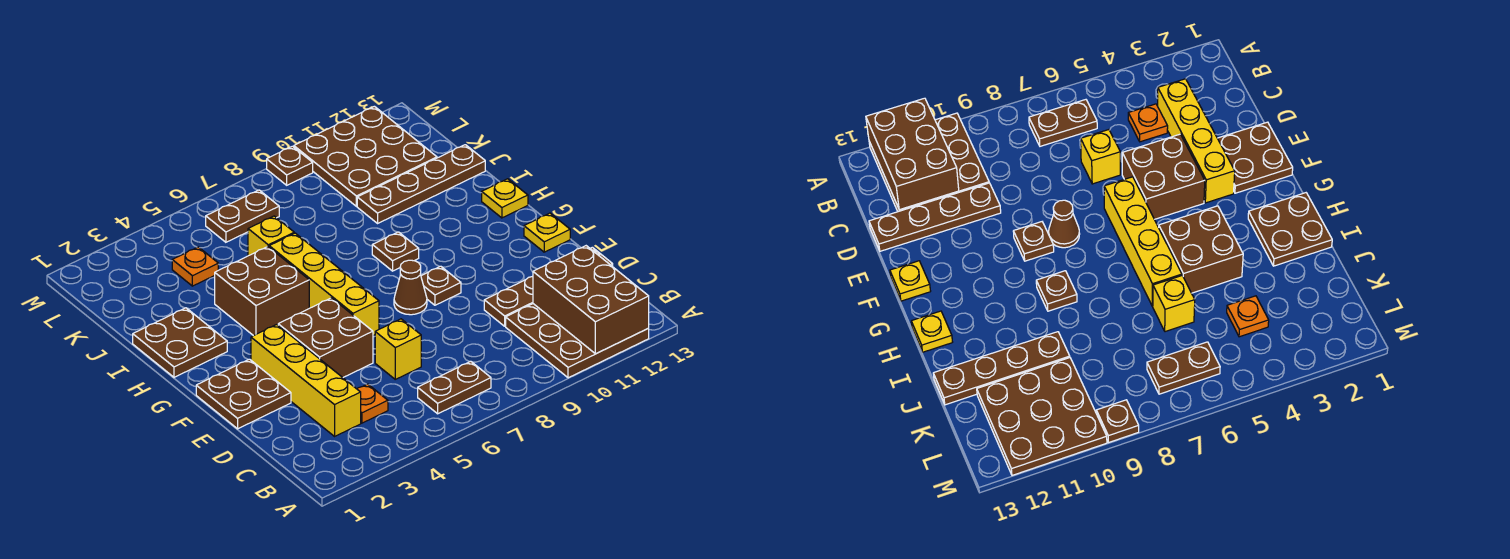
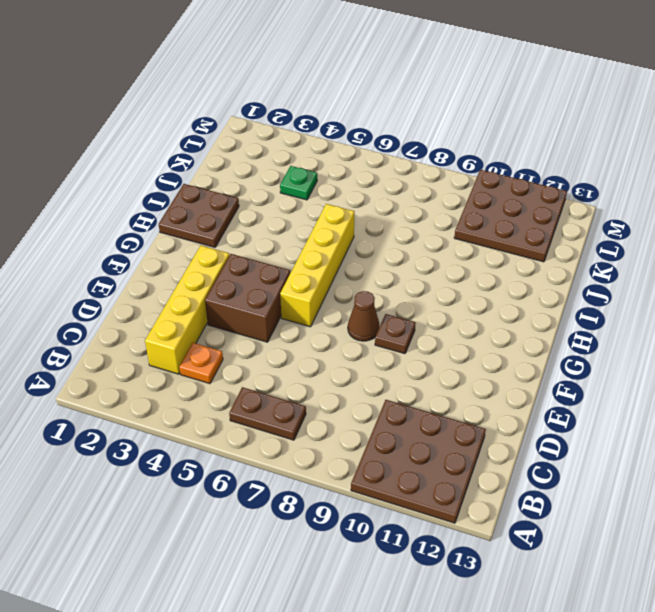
green 1x1 plate [280,166,317,200] -> orange 1x1 plate [172,247,218,286]
none -> yellow 1x1 brick [375,319,421,379]
none -> brown 1x4 plate [484,247,613,326]
none -> brown 2x2 plate [196,359,291,429]

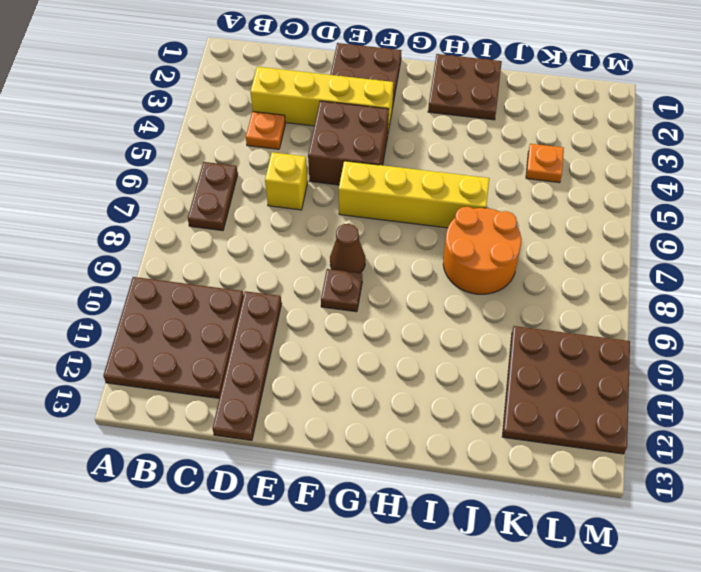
orange 2x2 round brick [443,207,521,294] -> none
none -> yellow 1x1 plate [524,213,570,252]
none -> brown 2x2 brick [215,247,309,336]
none -> brown 1x1 plate [372,232,419,271]

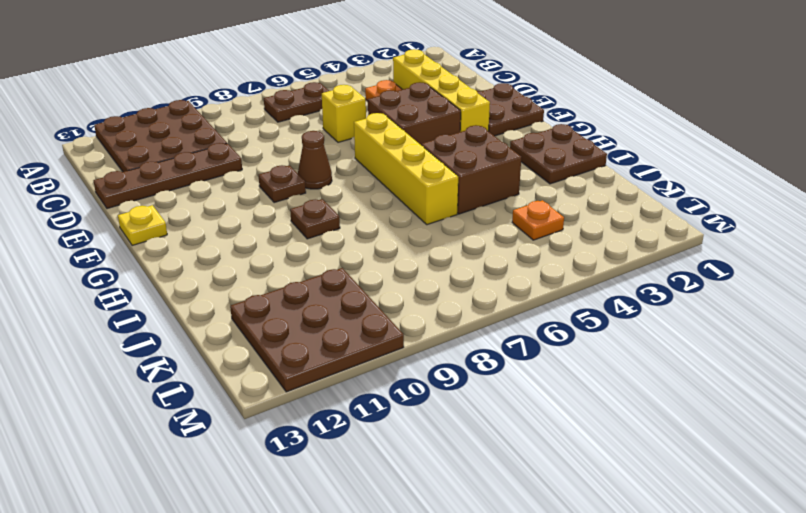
none -> yellow 1x1 plate [482,179,528,218]
none -> yellow 1x1 brick [248,216,294,256]
none -> brown 1x4 plate [357,145,485,223]

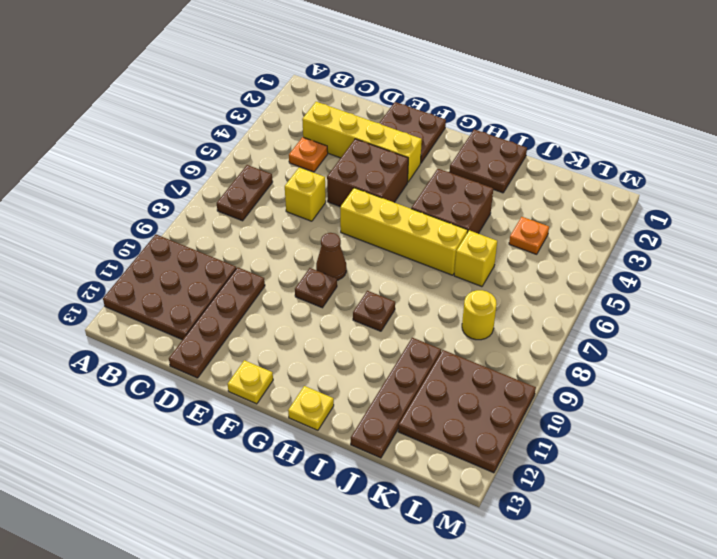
yellow 1x1 round brick [462,290,497,340] -> none
none -> brown 1x2 plate [206,190,279,242]
none -> brown 1x1 plate [267,146,313,185]
none -> brown 2x3 brick [533,246,649,354]

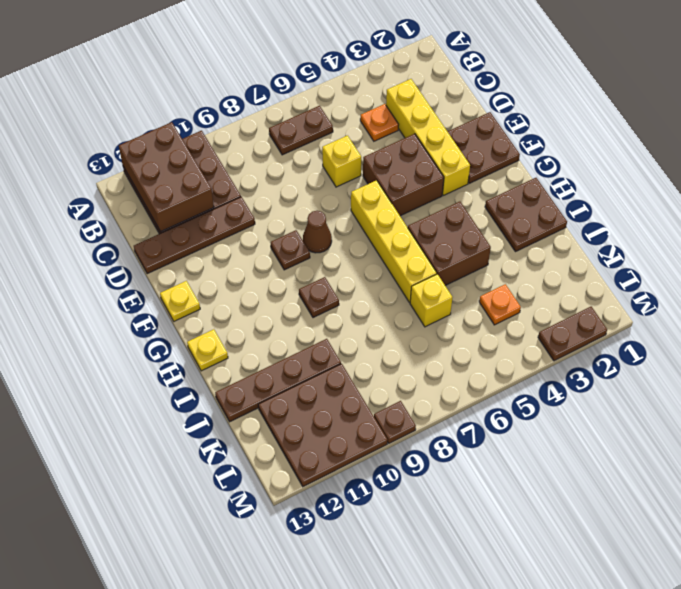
brown 1x2 plate [538,307,607,361] -> brown 1x2 plate moved to [206,190,279,242]

